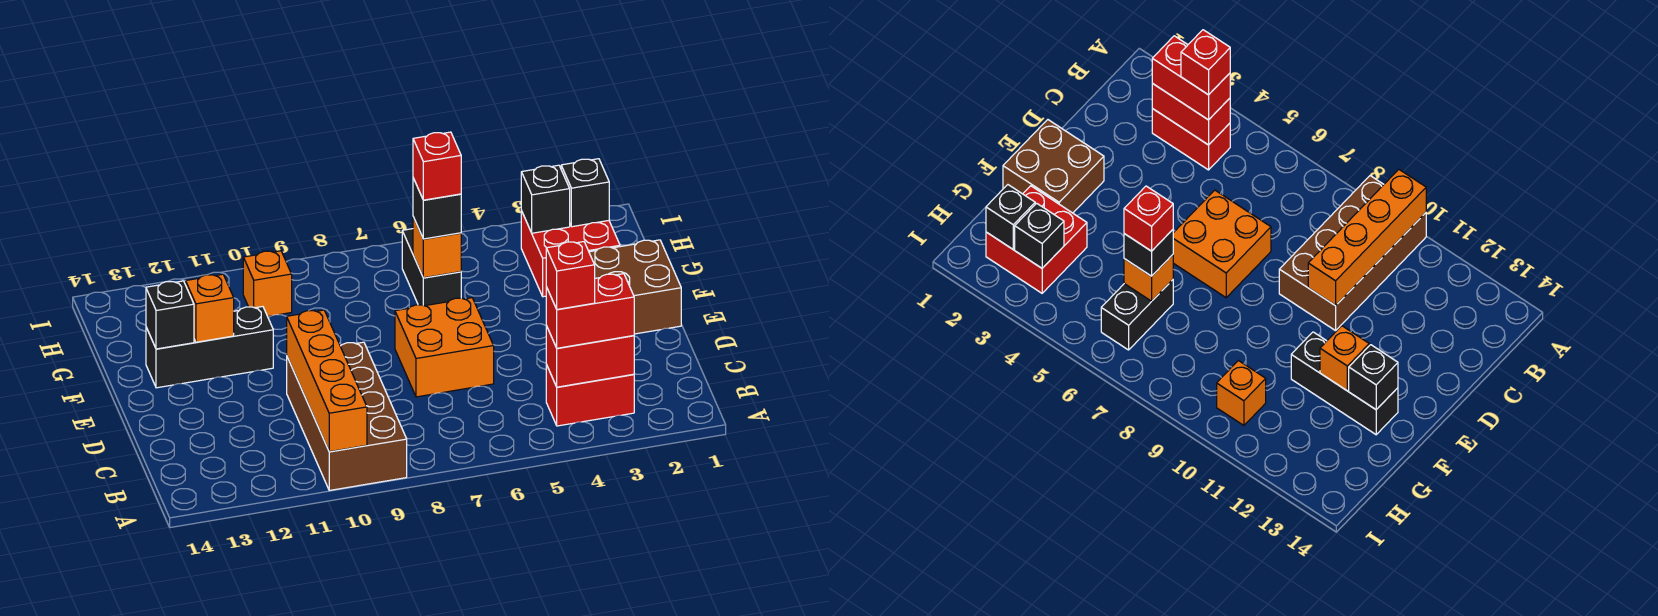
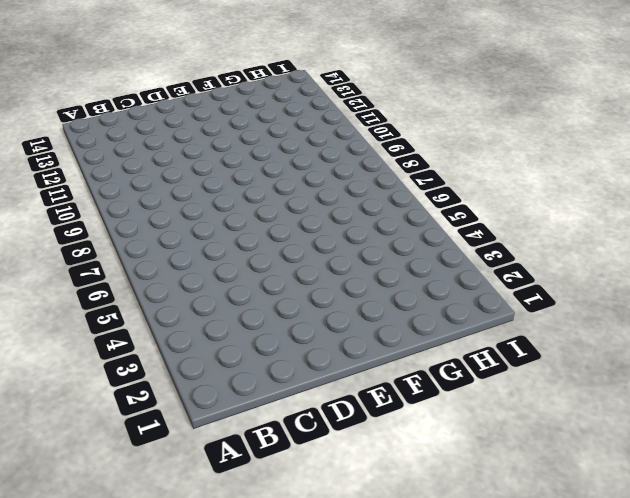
none -> brown 2x4 brick [287,342,407,490]
none -> red 1x2 brick [546,365,634,426]
none -> orange 2x2 brick [395,298,494,397]

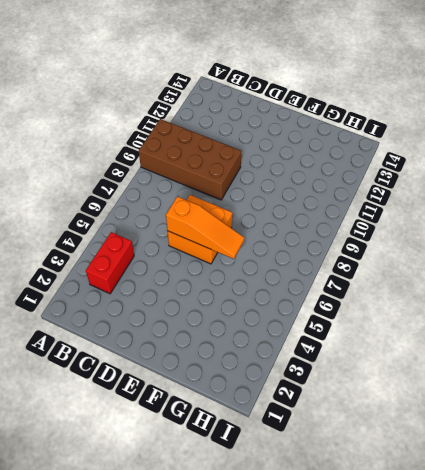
orange 1x3 slope [166,197,244,259] -> none
none -> brown 2x2 brick [589,240,681,334]
none -> black 1x3 brick [146,307,273,388]
none -> red 2x2 brick [521,211,620,297]

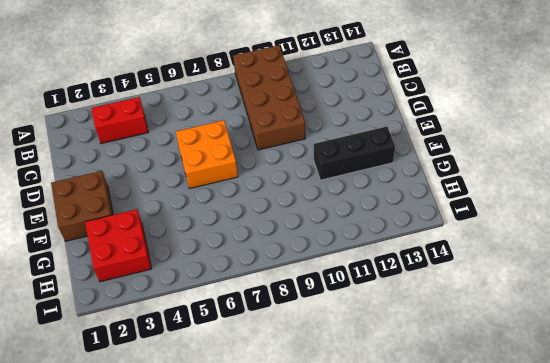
none -> black 1x2 brick [402,229,461,306]
none -> orange 1x1 brick [243,251,292,316]
none -> orange 1x4 brick [287,310,367,452]

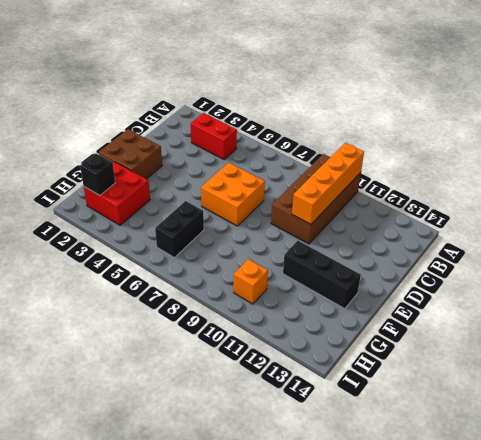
none -> red 1x2 brick [546,326,634,387]
none -> orange 1x1 brick [186,274,234,342]
none -> black 1x1 brick [146,281,194,349]

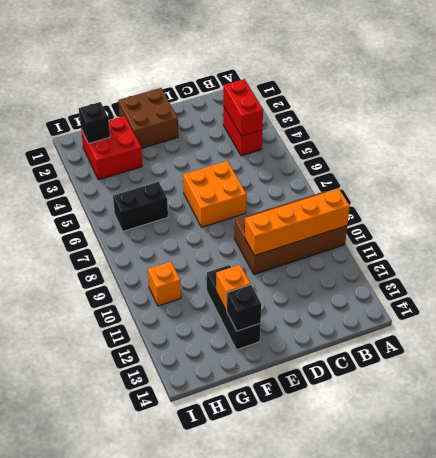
none -> orange 1x1 brick [413,217,461,278]
none -> black 1x1 brick [521,165,570,233]
none -> red 1x2 brick [546,274,634,348]

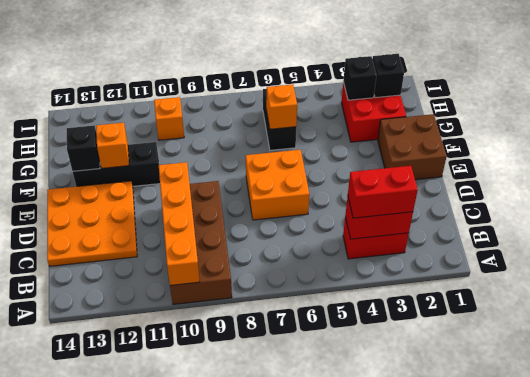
orange 3x3 plate [47,181,137,266] -> none
none -> black 1x1 brick [413,178,461,239]
none -> red 1x1 brick [546,242,595,309]
none -> red 1x1 brick [413,132,461,200]

